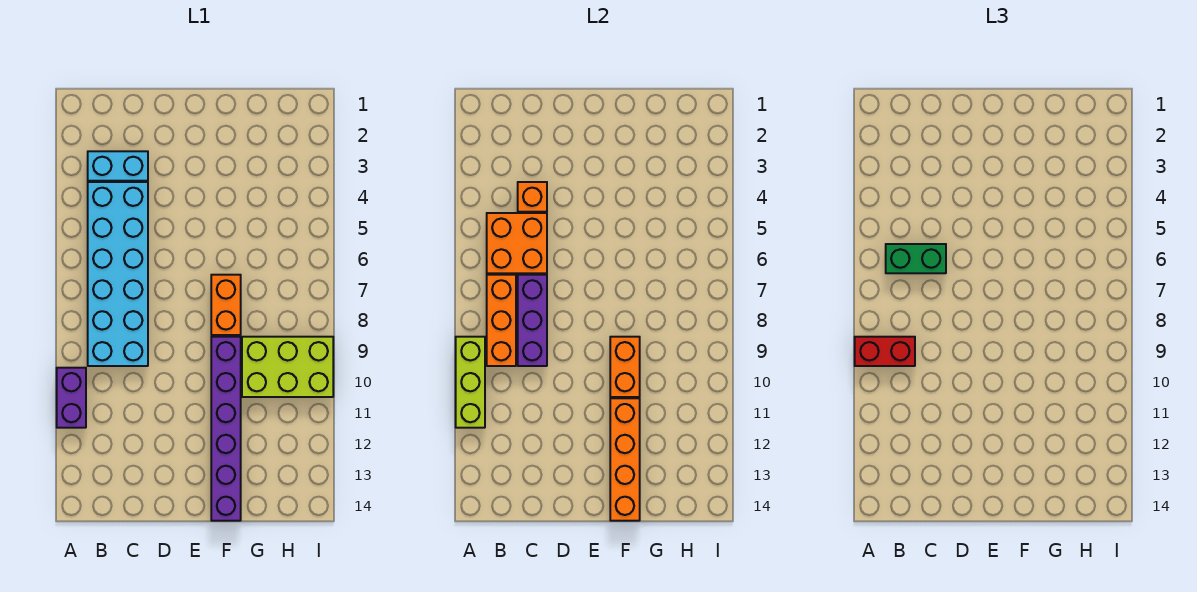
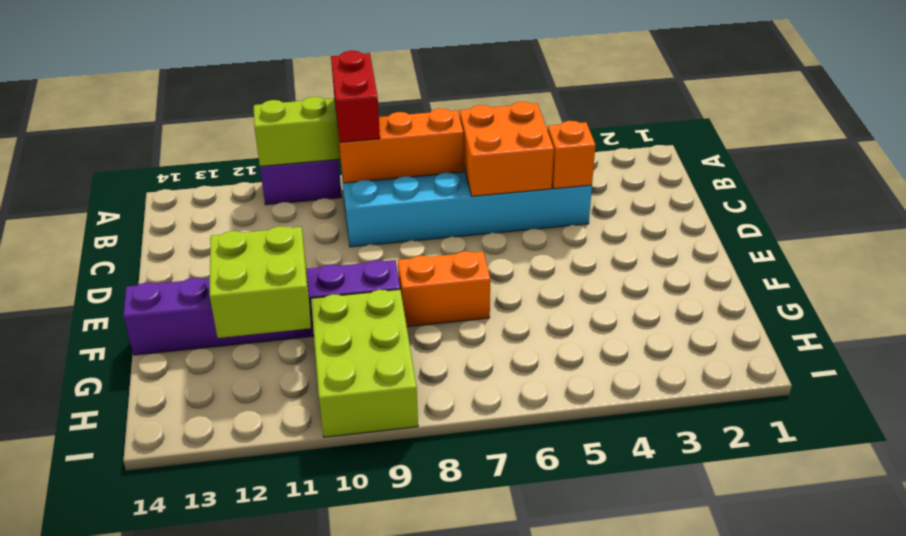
lime 2x2 brick [210,226,311,338] -> orange 1x4 brick [610,398,640,521]
none -> cyan 1x2 brick [88,151,148,181]
none -> purple 1x3 brick [518,275,547,366]
none -> orange 1x2 brick [610,337,640,397]

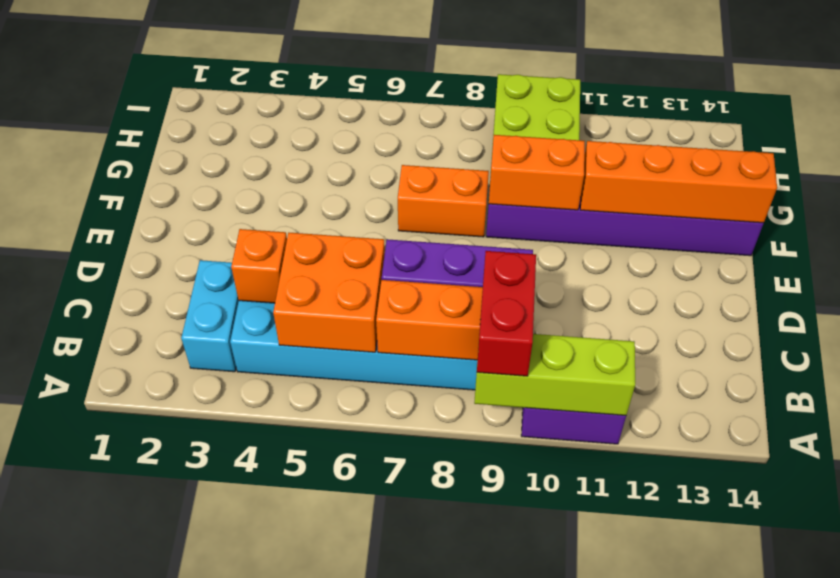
none -> green 1x2 brick [886,244,946,273]

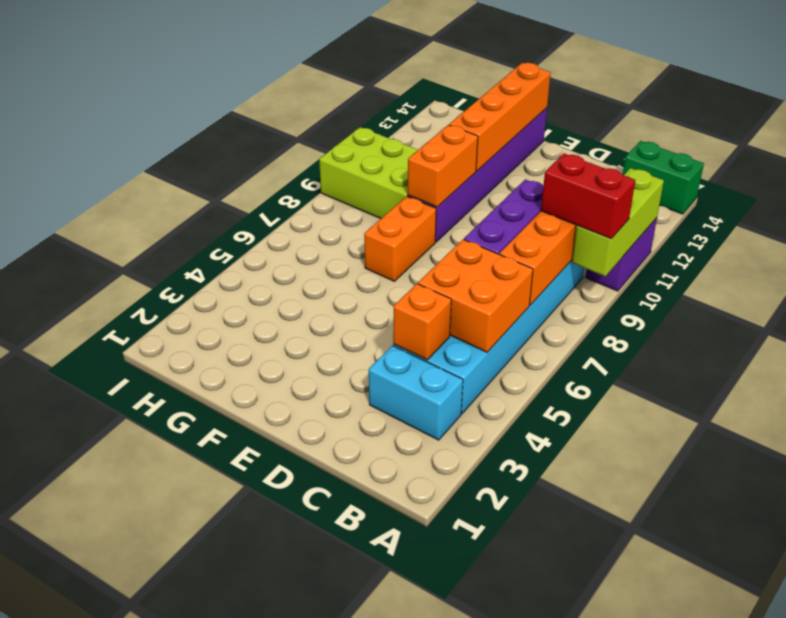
green 1x2 brick [623,141,704,214] -> green 1x2 brick moved to [886,244,946,273]

